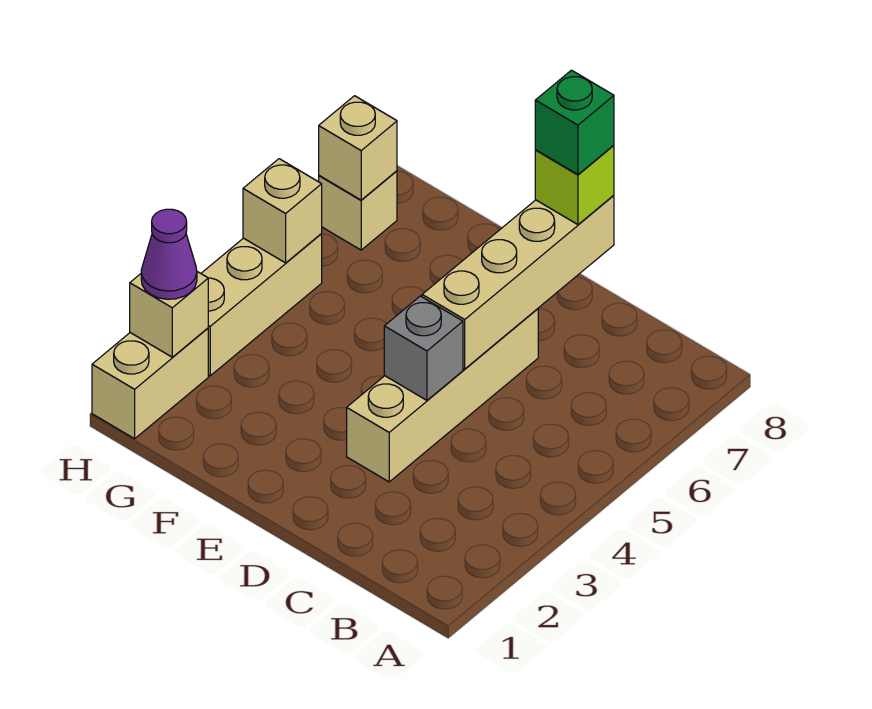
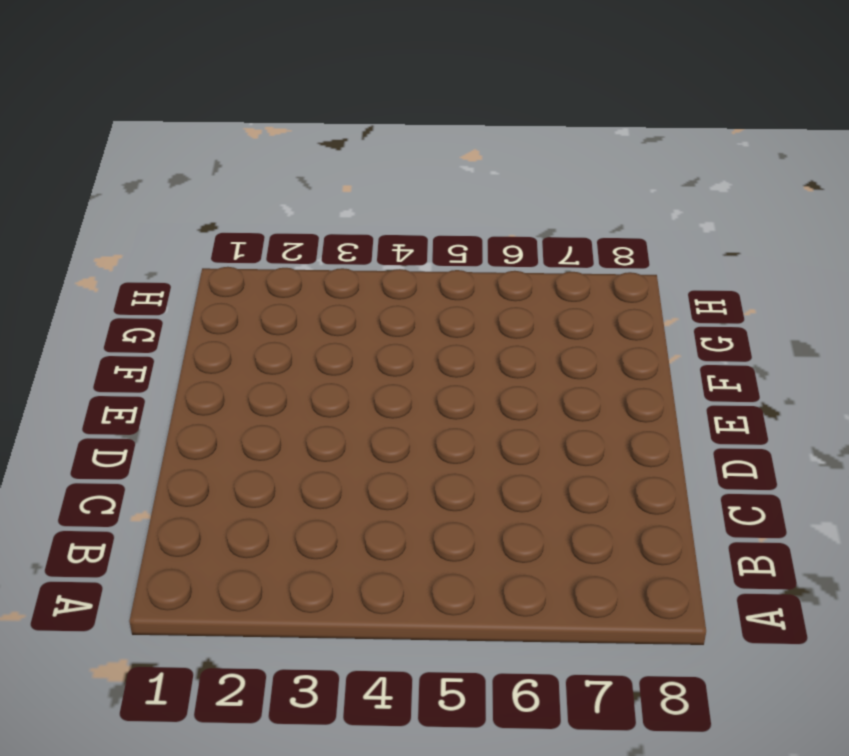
none -> tan 1x4 brick [347,309,538,482]
none -> tan 1x2 brick [92,328,208,439]
none -> tan 1x3 brick [201,234,322,376]

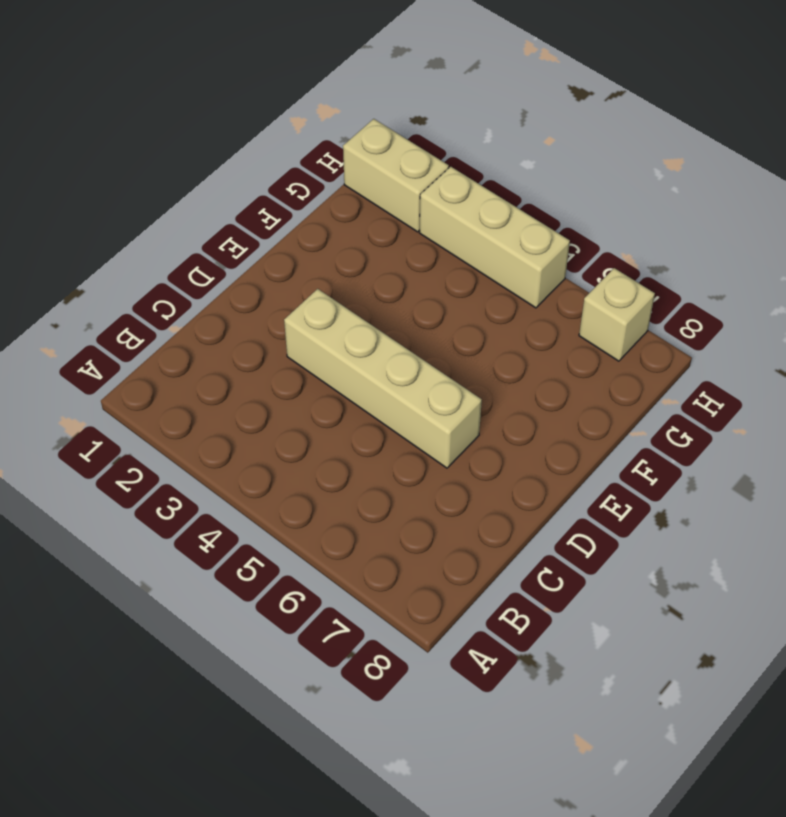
none -> grey 1x1 brick [384,296,463,400]
none -> tan 1x4 brick [422,195,614,369]
none -> tan 1x1 brick [130,272,208,357]

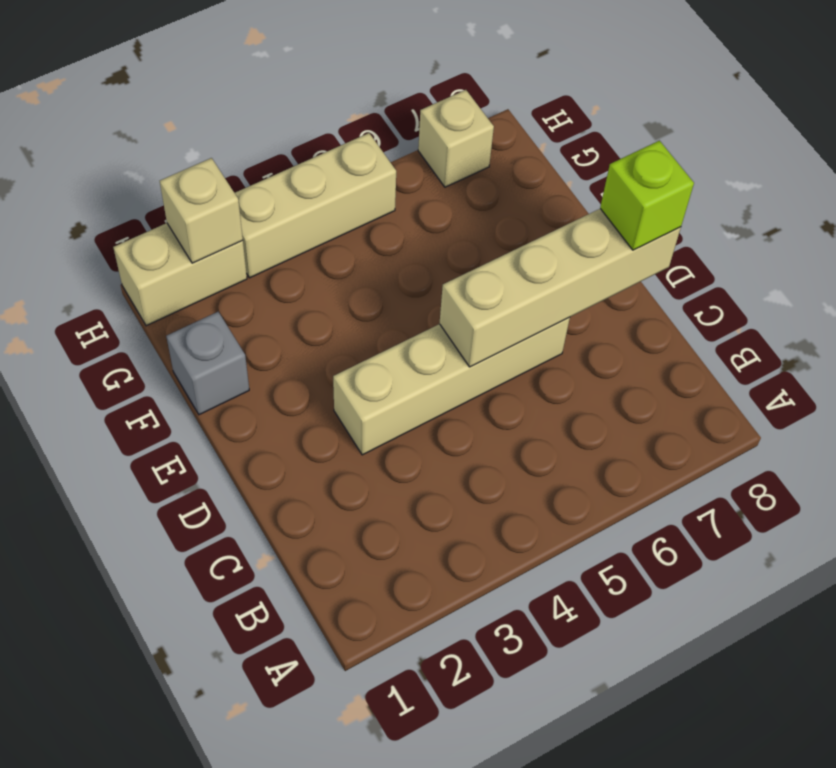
grey 1x1 brick [166,312,249,415] -> grey 1x1 brick moved to [384,296,463,400]
none -> tan 1x1 brick [243,159,322,263]
none -> tan 1x1 brick [319,96,397,200]
none -> purple 1x1 cone [141,209,197,299]

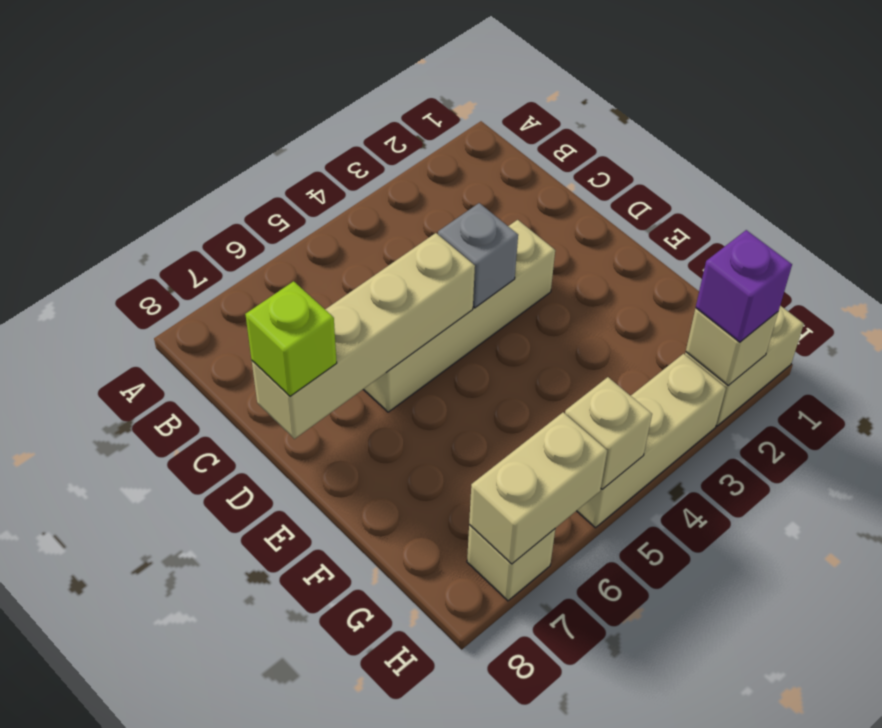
purple 1x1 brick [696,230,792,342] -> purple 1x1 cone [141,209,197,299]
tan 1x2 brick [469,412,607,564] -> tan 1x1 brick [319,96,397,200]
none -> green 1x1 brick [535,70,614,175]

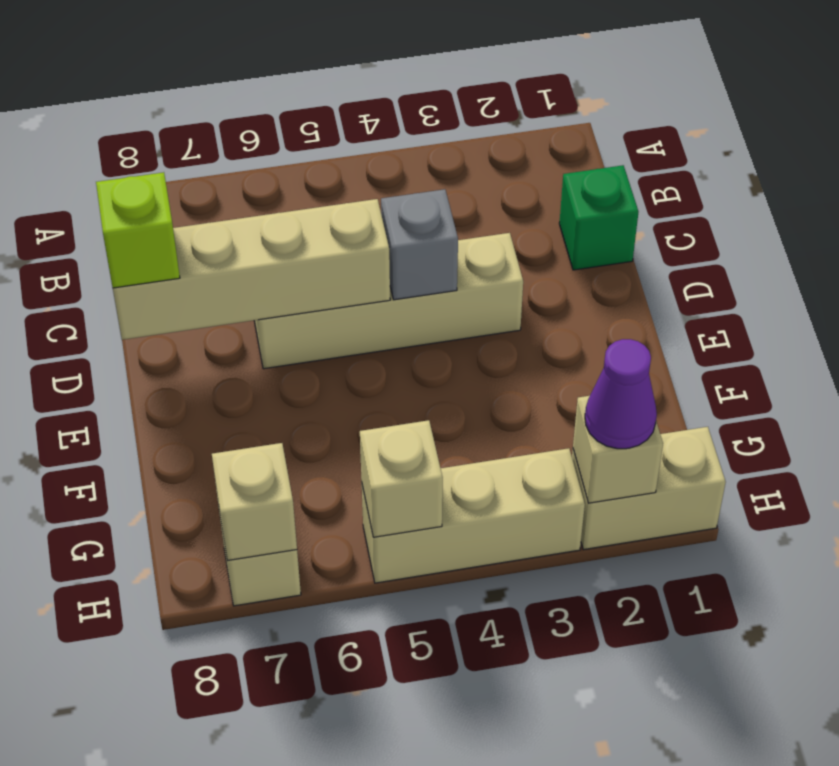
green 1x1 brick [559,165,638,270] -> green 1x1 brick moved to [535,70,614,175]

